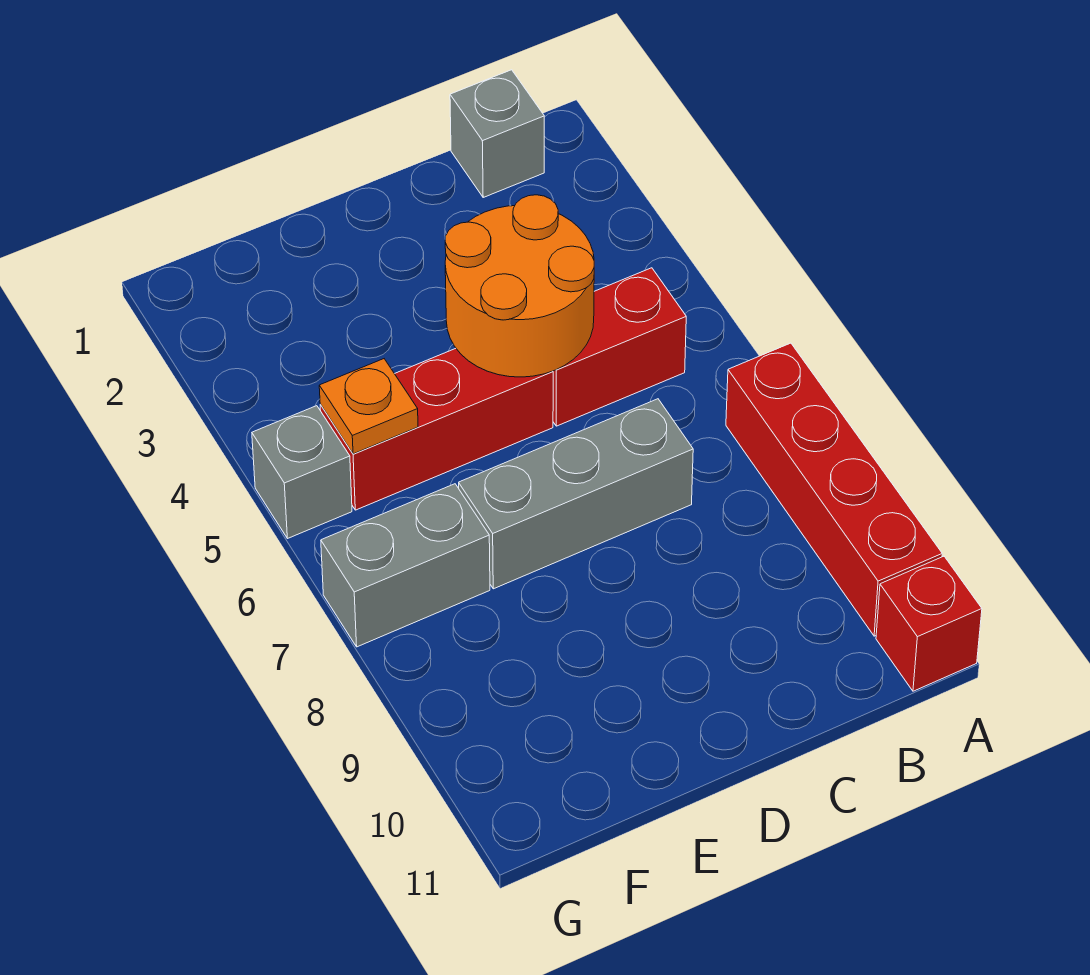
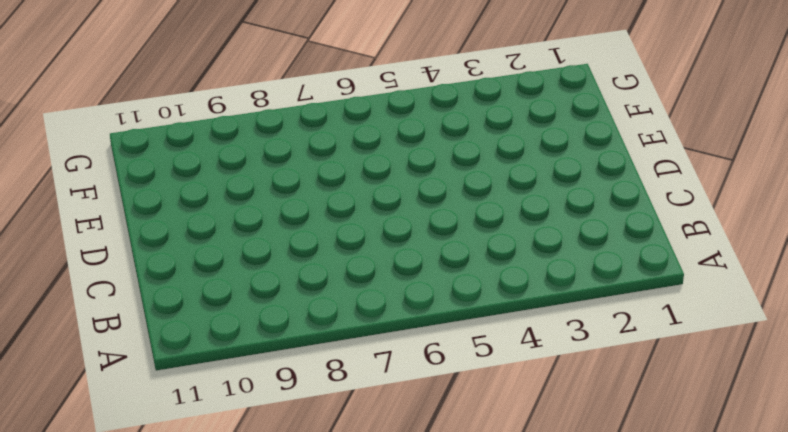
none -> red 1x4 brick [726,343,942,636]
none -> red 1x1 brick [876,556,982,691]

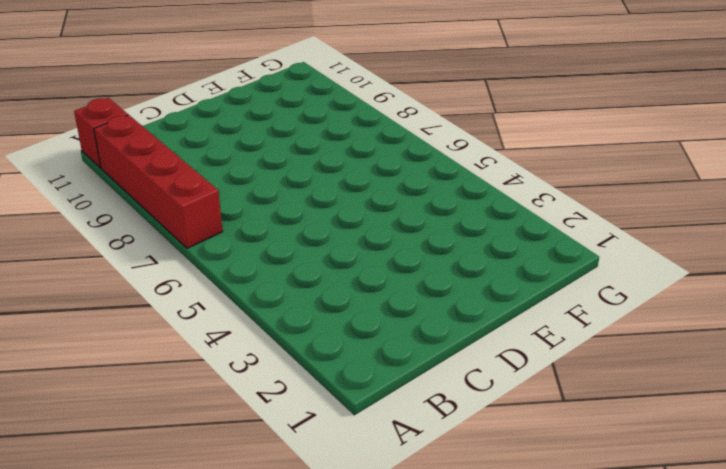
none -> grey 1x1 brick [450,70,544,197]
none -> red 1x2 brick [553,268,686,426]

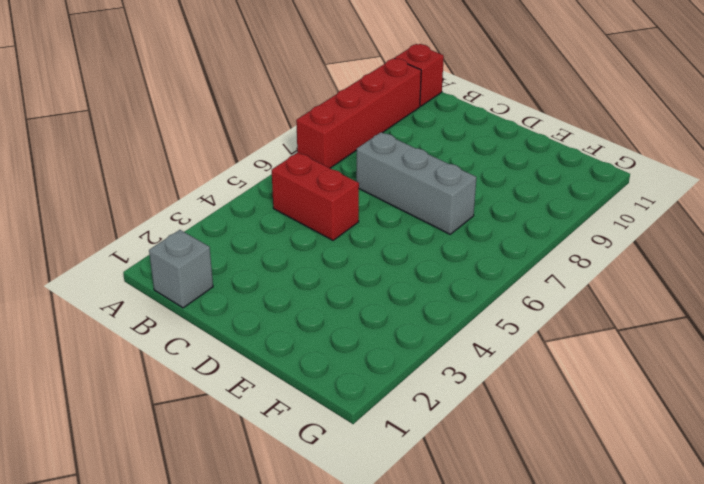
none -> red 1x3 brick [320,349,553,510]
none -> grey 1x2 brick [321,484,490,647]

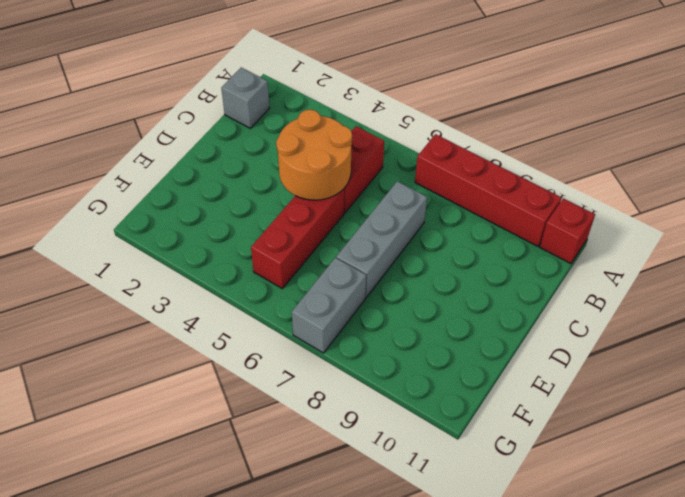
none -> grey 1x1 brick [252,406,352,539]
none -> orange 1x1 plate [319,359,418,454]

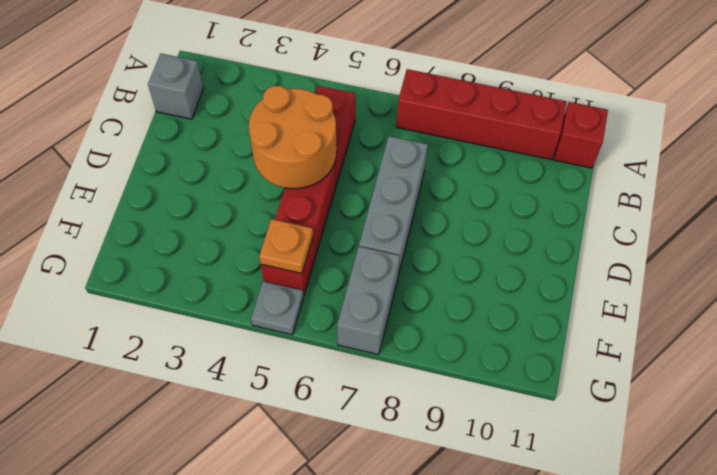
grey 1x1 plate [251,281,304,335] -> grey 1x1 brick [252,406,352,539]

